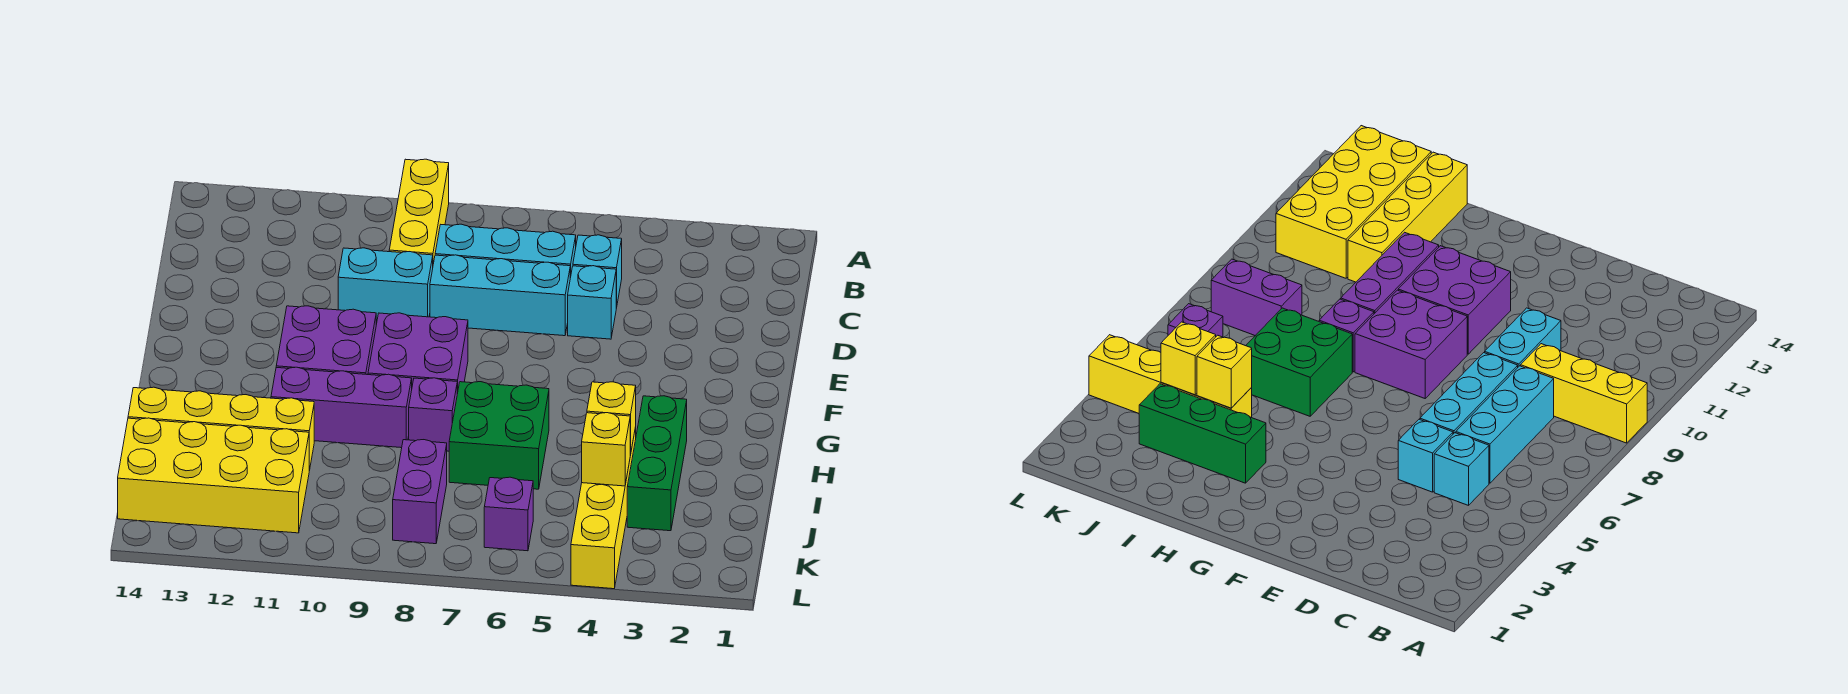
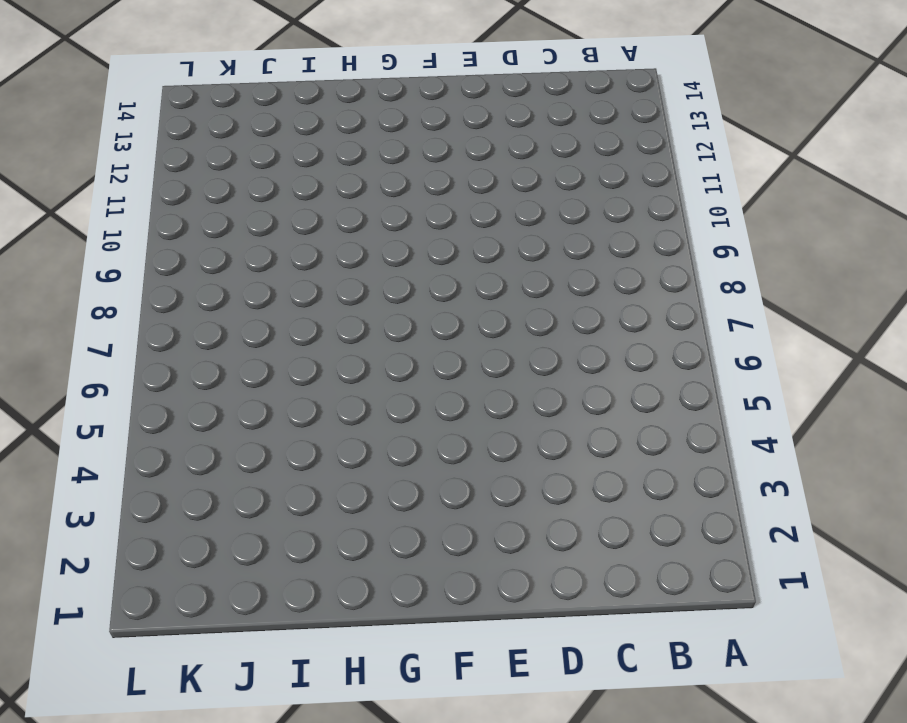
none -> yellow 1x3 brick [389,159,449,264]
none -> cyan 1x1 brick [573,235,622,308]
none -> cyan 1x3 brick [435,224,576,278]

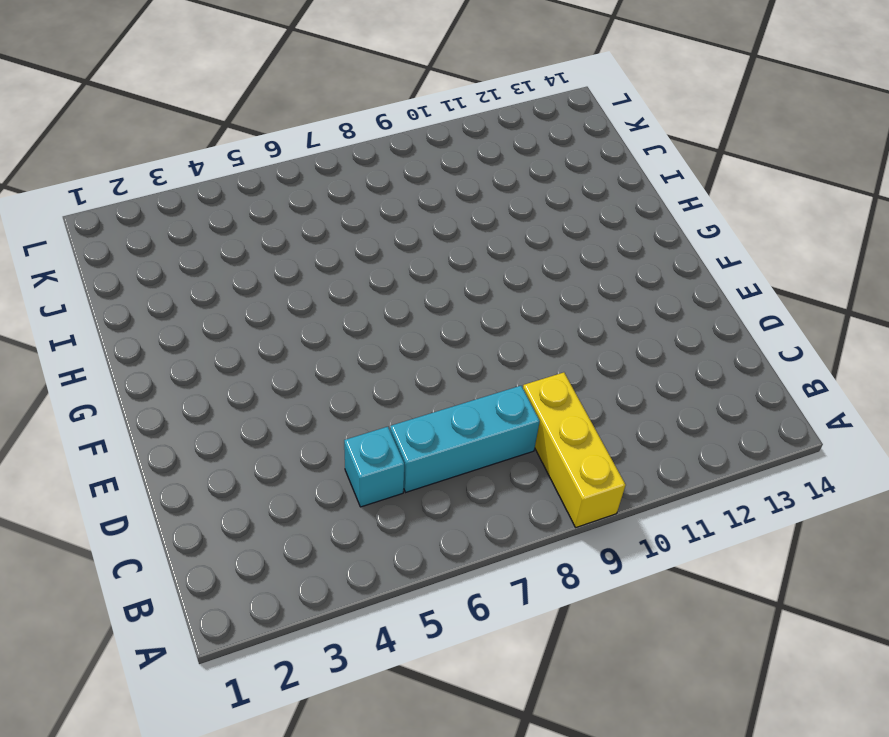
none -> cyan 1x1 brick [568,266,616,339]
none -> cyan 1x3 brick [430,255,570,336]
none -> cyan 1x2 brick [338,248,433,321]

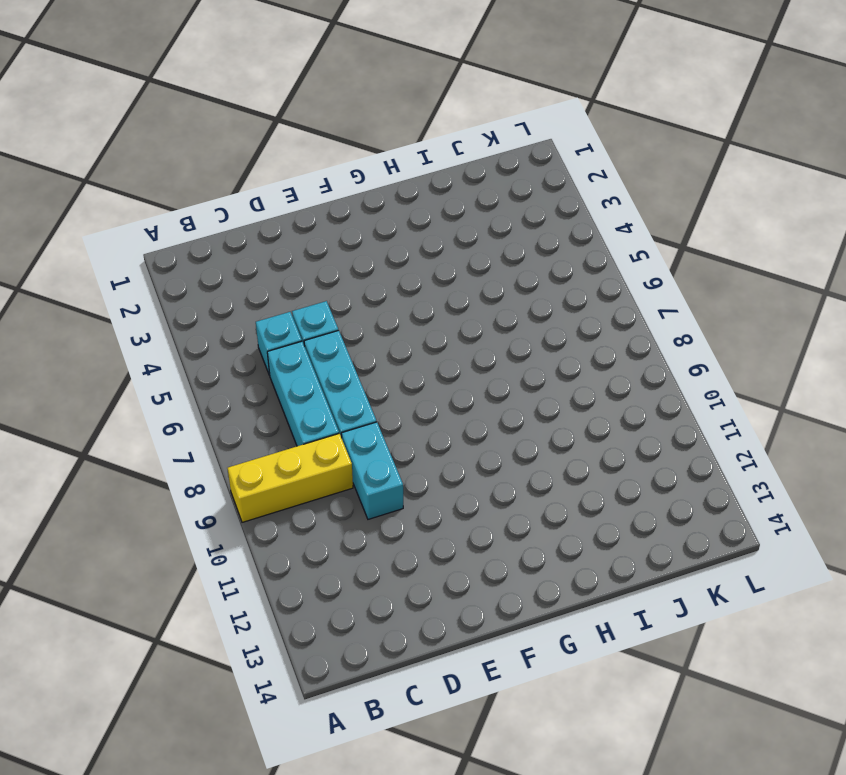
none -> purple 2x2 brick [368,313,468,394]
none -> purple 2x2 brick [276,306,376,375]
none -> green 1x3 brick [627,396,687,531]

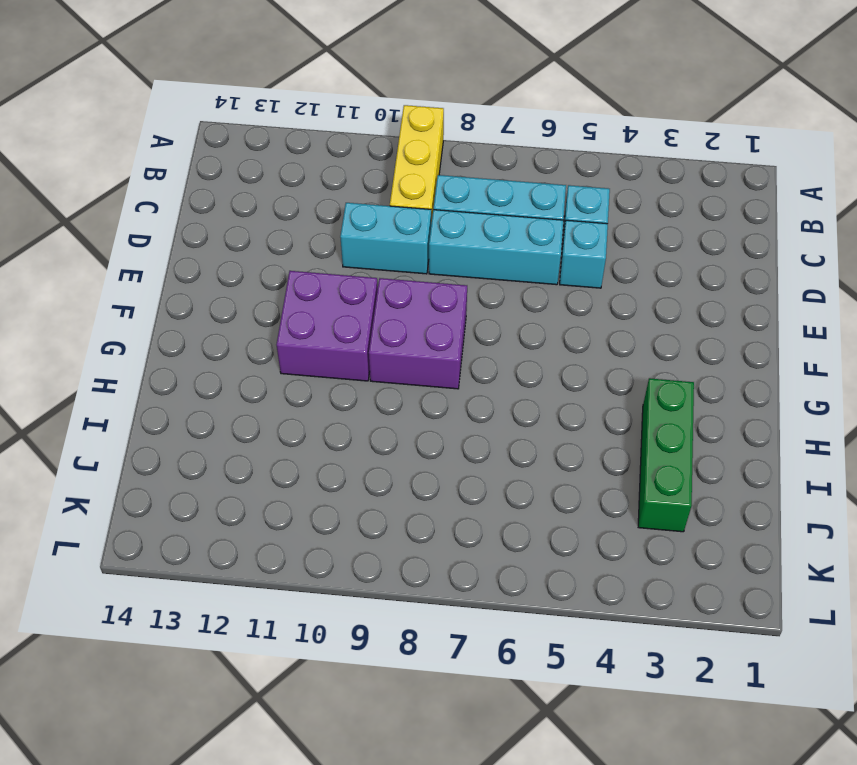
none -> green 2x2 brick [449,382,549,489]
none -> purple 1x1 brick [409,378,457,451]
none -> purple 1x3 brick [271,367,412,448]

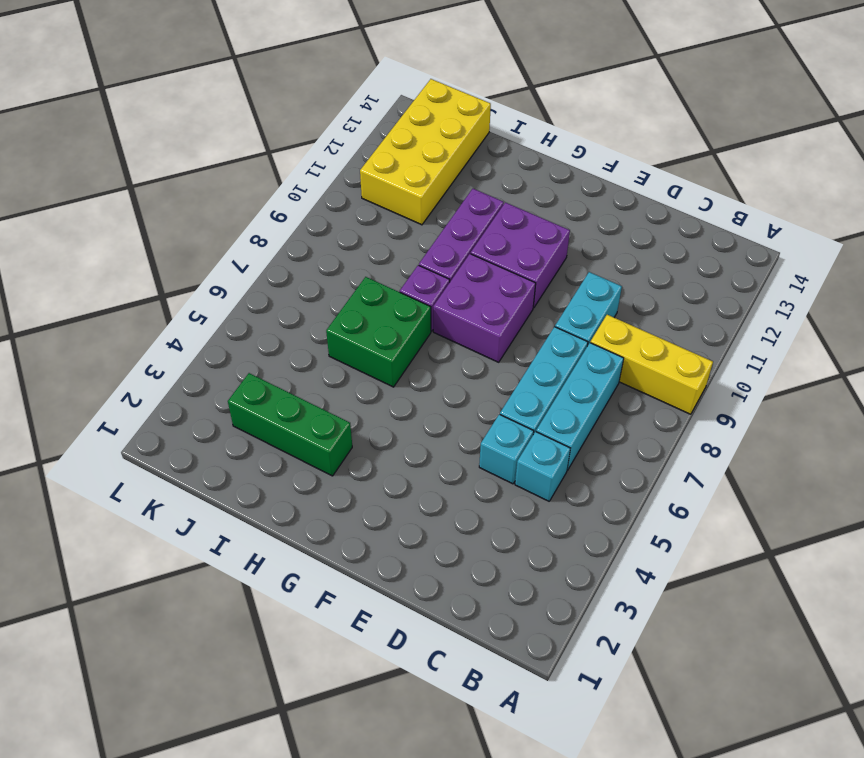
none -> yellow 1x4 brick [571,427,636,589]
none -> yellow 1x4 brick [128,387,314,471]
none -> purple 1x2 brick [393,440,447,544]

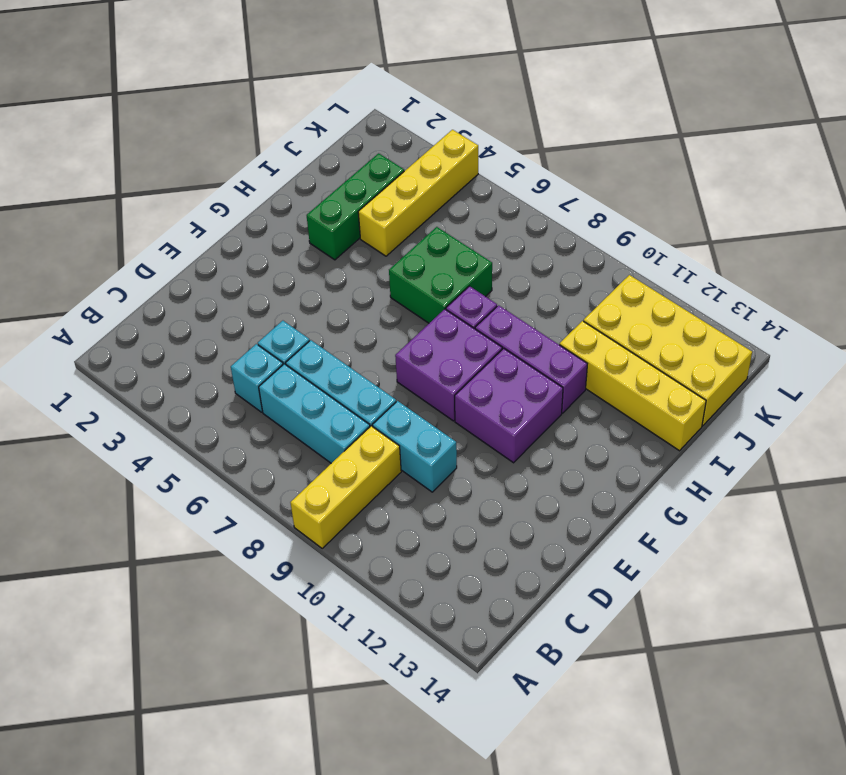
none -> purple 1x2 brick [393,440,447,544]
none -> purple 1x1 brick [484,477,533,551]
none -> yellow 1x1 brick [587,382,636,455]

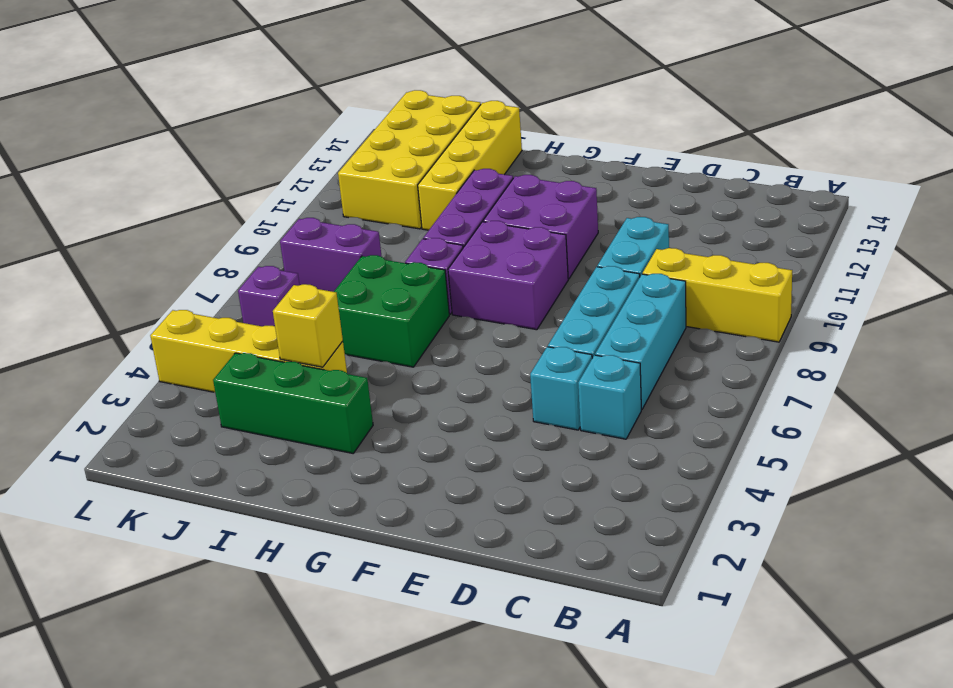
none -> yellow 1x1 brick [582,413,630,486]

